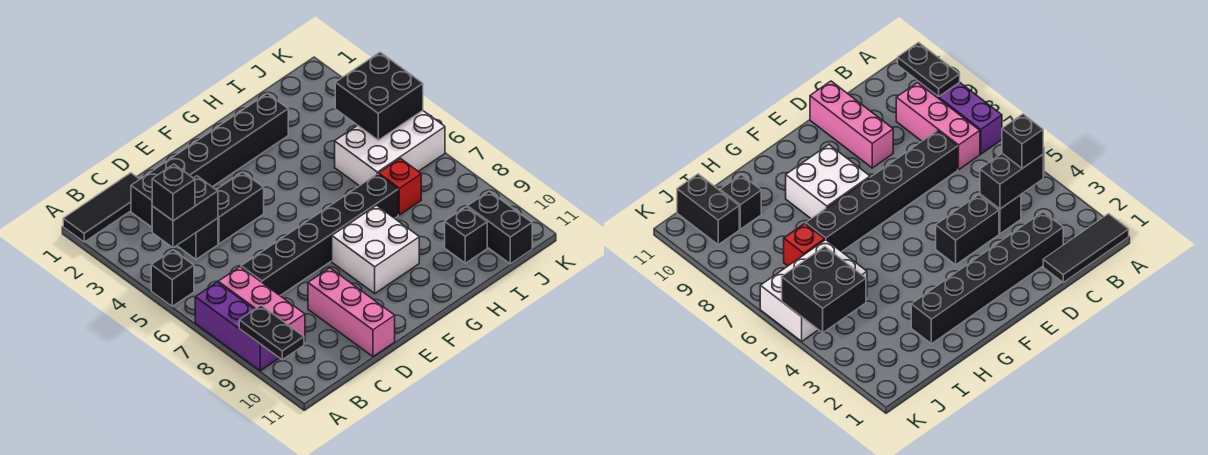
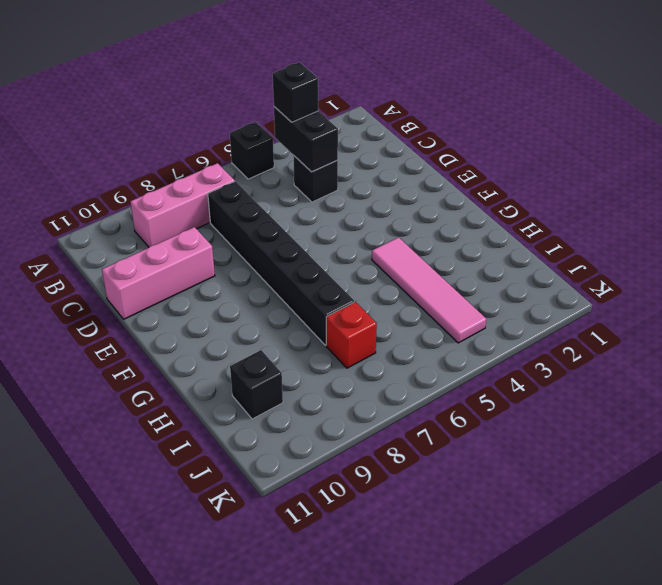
pink 1x4 tile [372,237,486,343] -> none
none -> black 1x3 tile [63,173,140,242]
none -> purple 1x3 brick [195,282,279,371]
none -> black 1x6 brick [131,93,288,227]

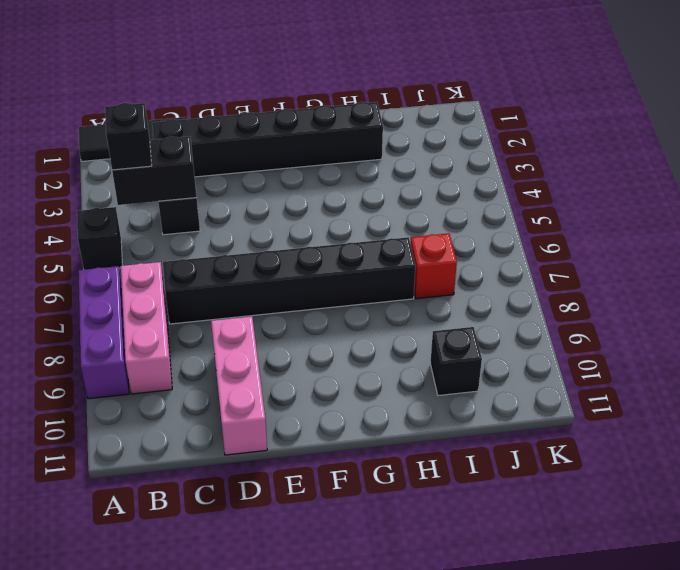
none -> black 1x2 brick [217,172,264,244]
none -> white 2x2 brick [332,206,419,293]
none -> white 2x3 brick [335,111,445,186]

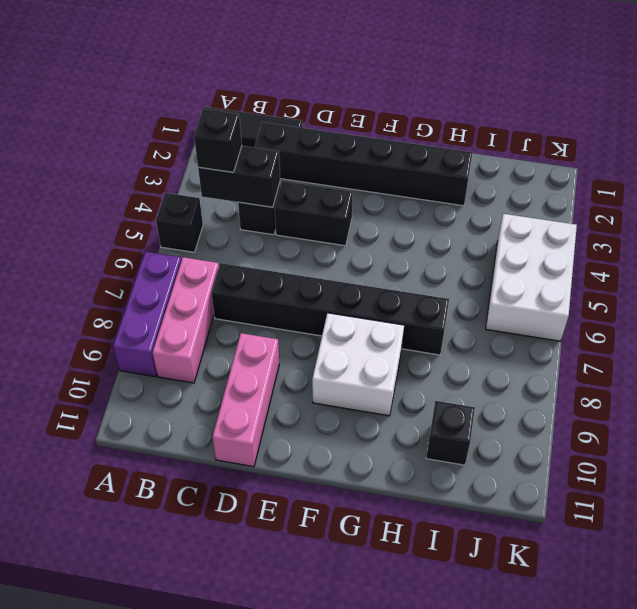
white 2x3 brick [486,214,577,341] -> white 2x3 brick turned to [335,111,445,186]
none -> red 1x1 brick [379,158,421,215]
none -> black 1x2 brick [467,191,532,264]
none -> black 1x2 plate [239,305,304,360]

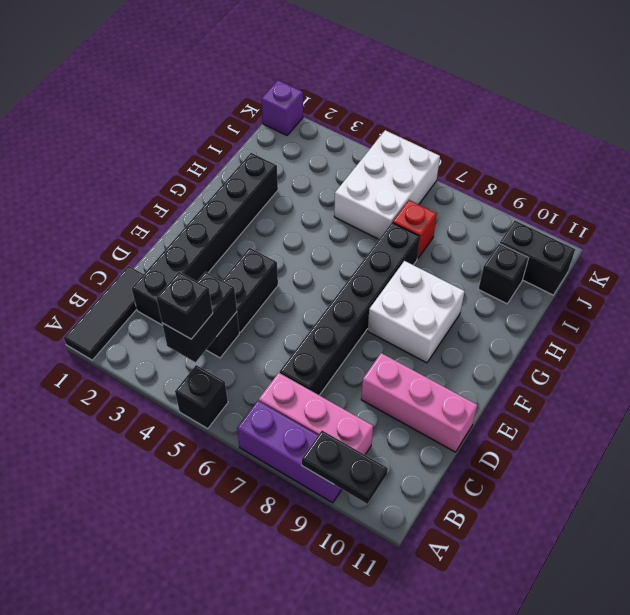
purple 1x1 brick [261,80,303,135] -> none
none -> black 2x2 brick [335,52,423,140]

